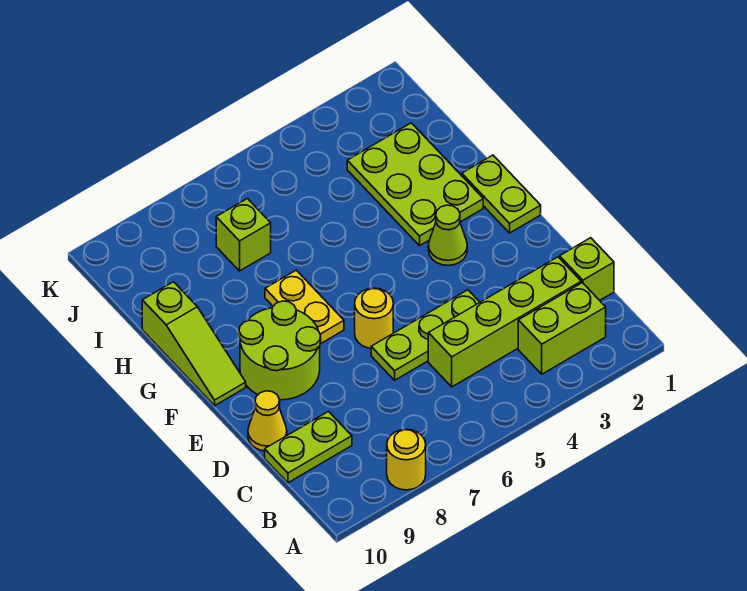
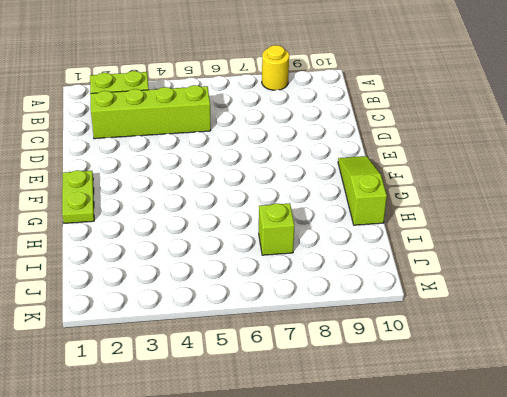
none -> lime 1x1 brick [560,238,614,300]
none -> lime 1x2 plate [265,412,352,483]
none -> lime 1x3 plate [371,290,480,380]

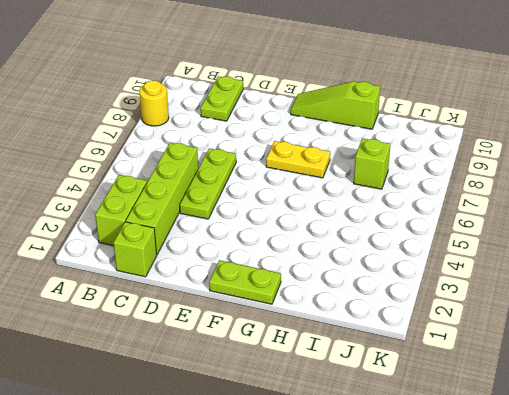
none -> yellow 1x1 cone [248,391,287,451]
none -> yellow 1x1 round brick [355,288,393,348]
none -> lime 2x2 round brick [239,301,321,400]

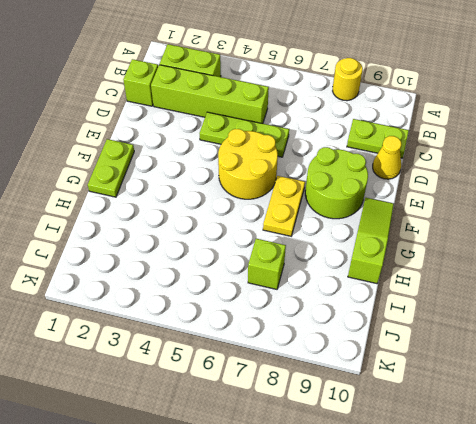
yellow 2x2 round brick [218,129,278,199] -> yellow 1x1 round brick [355,288,393,348]
none -> lime 1x1 cone [428,205,467,266]
none -> lime 2x3 plate [347,123,483,246]

